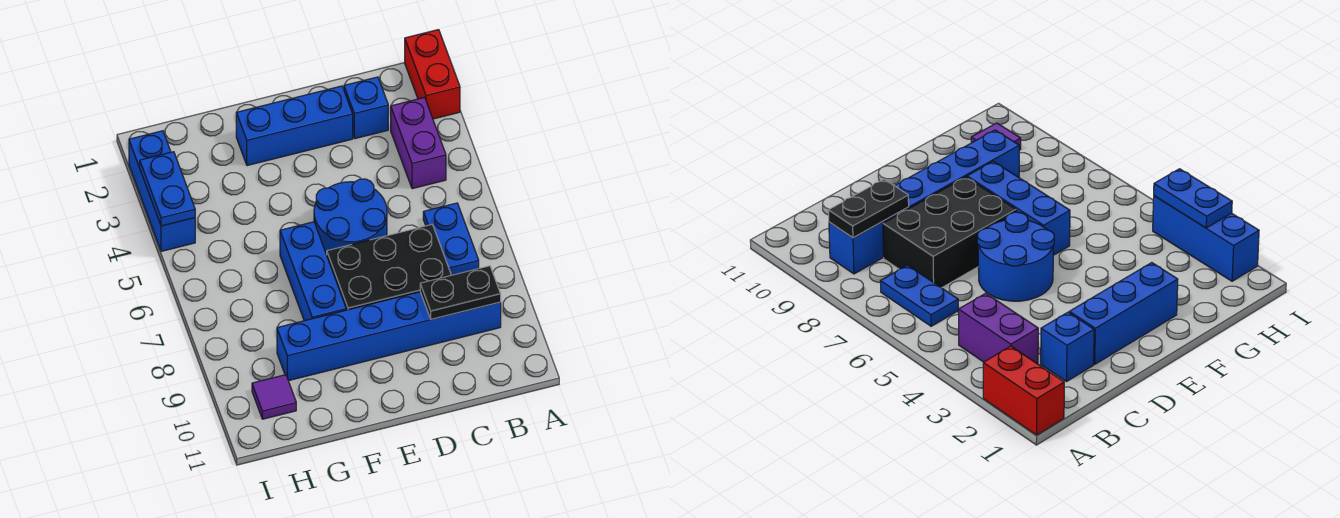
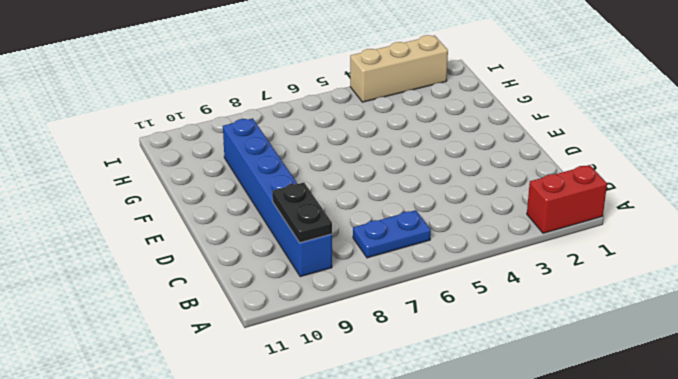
tan 1x3 brick [350,35,448,102] -> blue 1x3 brick [129,131,195,251]
none -> purple 1x2 brick [391,98,446,189]
none -> blue 1x1 brick [344,77,388,139]
none -> black 2x3 brick [327,225,451,310]

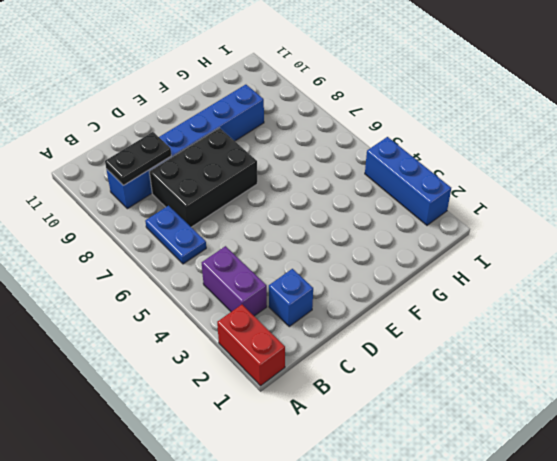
none -> blue 1x3 brick [236,86,353,166]
none -> blue 2x2 round brick [314,179,387,255]
none -> blue 1x3 brick [280,222,346,321]

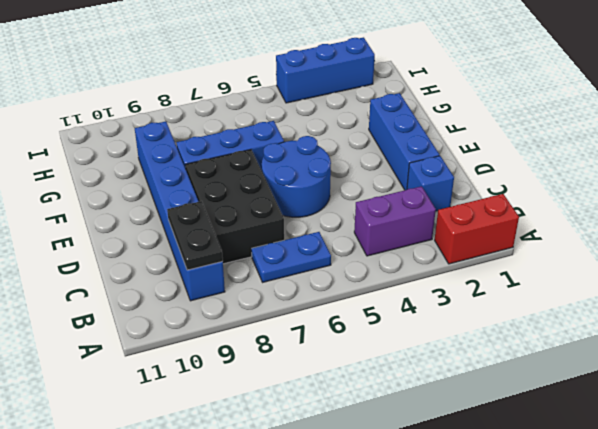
none -> purple 1x1 tile [252,375,296,419]
none -> blue 1x2 plate [140,152,195,226]

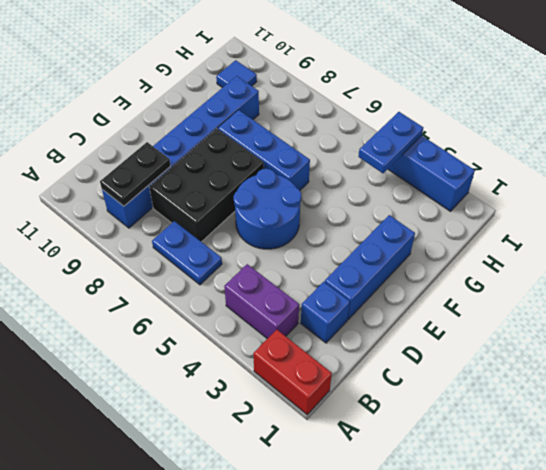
blue 1x2 plate [358,112,423,173] -> blue 1x2 plate turned to [140,152,195,226]
blue 1x1 tile [216,60,257,88] -> purple 1x1 tile [252,375,296,419]

